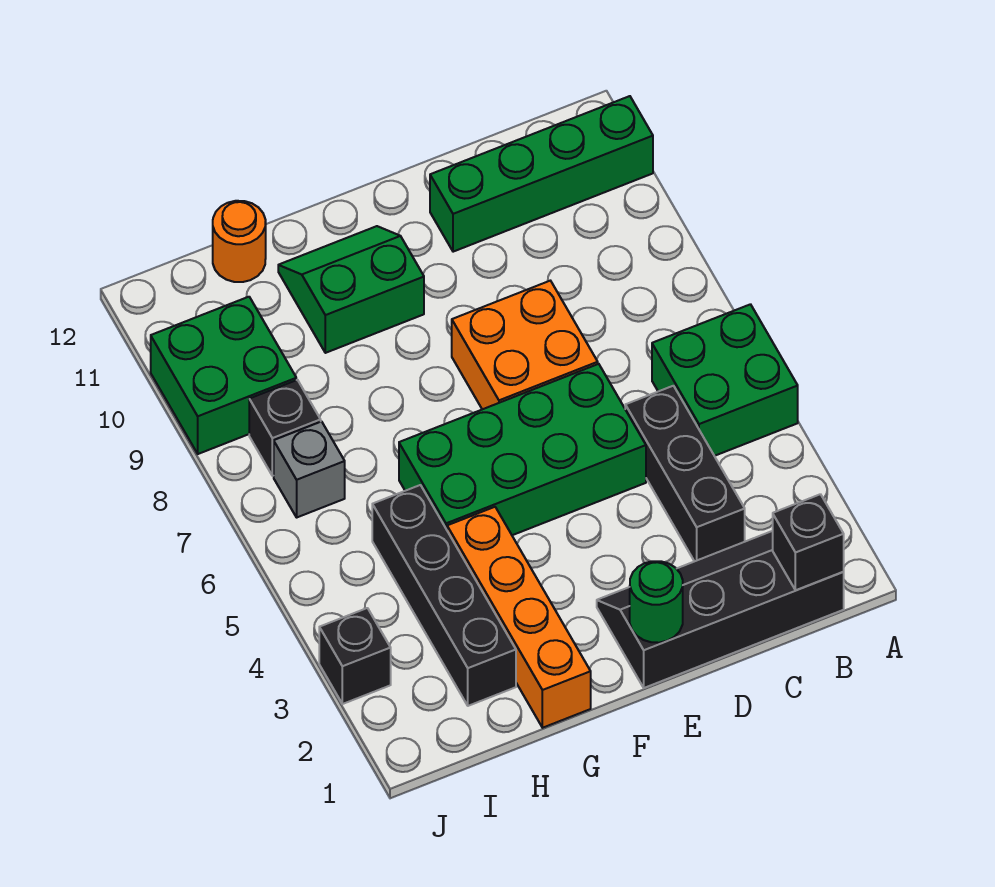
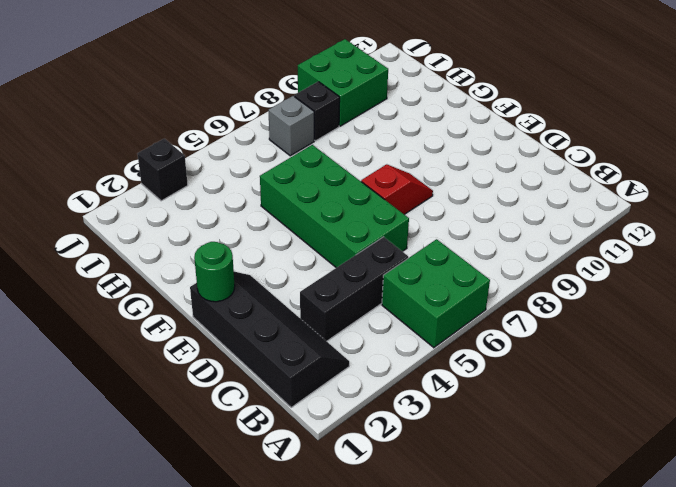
red 1x2 slope [361,164,433,214] -> orange 2x2 brick [452,281,598,409]
none -> green 1x4 brick [430,96,653,252]
none -> green 2x2 slope [278,226,424,353]
none -> orange 1x4 brick [447,507,591,728]

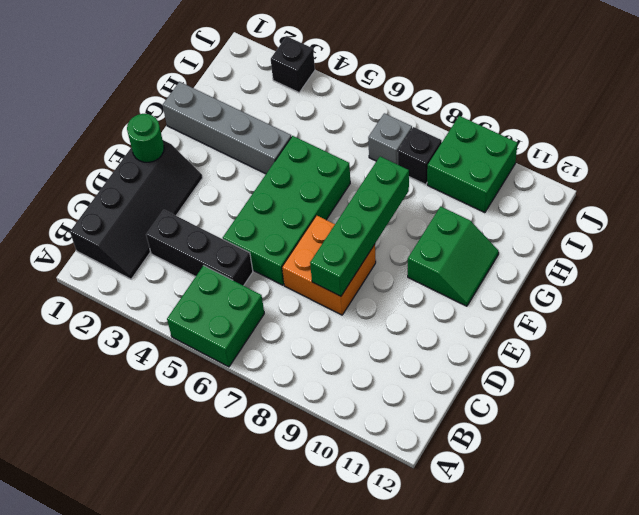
green 1x4 brick [310,157,409,296] -> green 1x4 brick moved to [430,96,653,252]
grey 1x4 brick [163,82,291,174] -> orange 1x4 brick [447,507,591,728]
none -> black 1x4 brick [372,485,516,706]
none -> orange 1x1 round brick [213,201,266,282]
none -> black 1x1 brick [773,494,844,590]

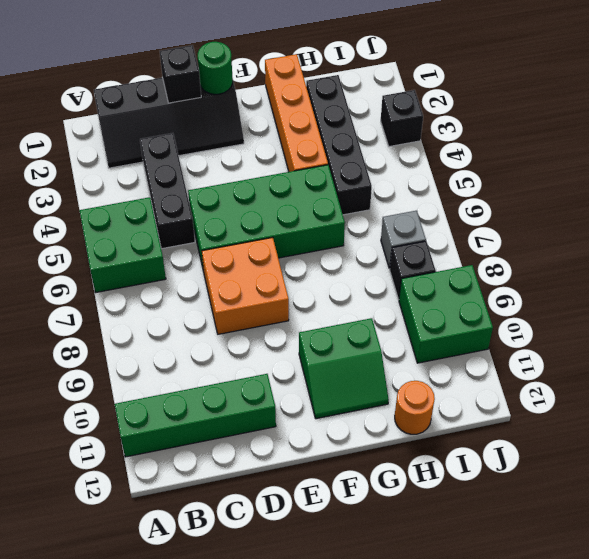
black 1x1 brick [160,45,201,103] -> black 1x1 brick moved to [773,494,844,590]

